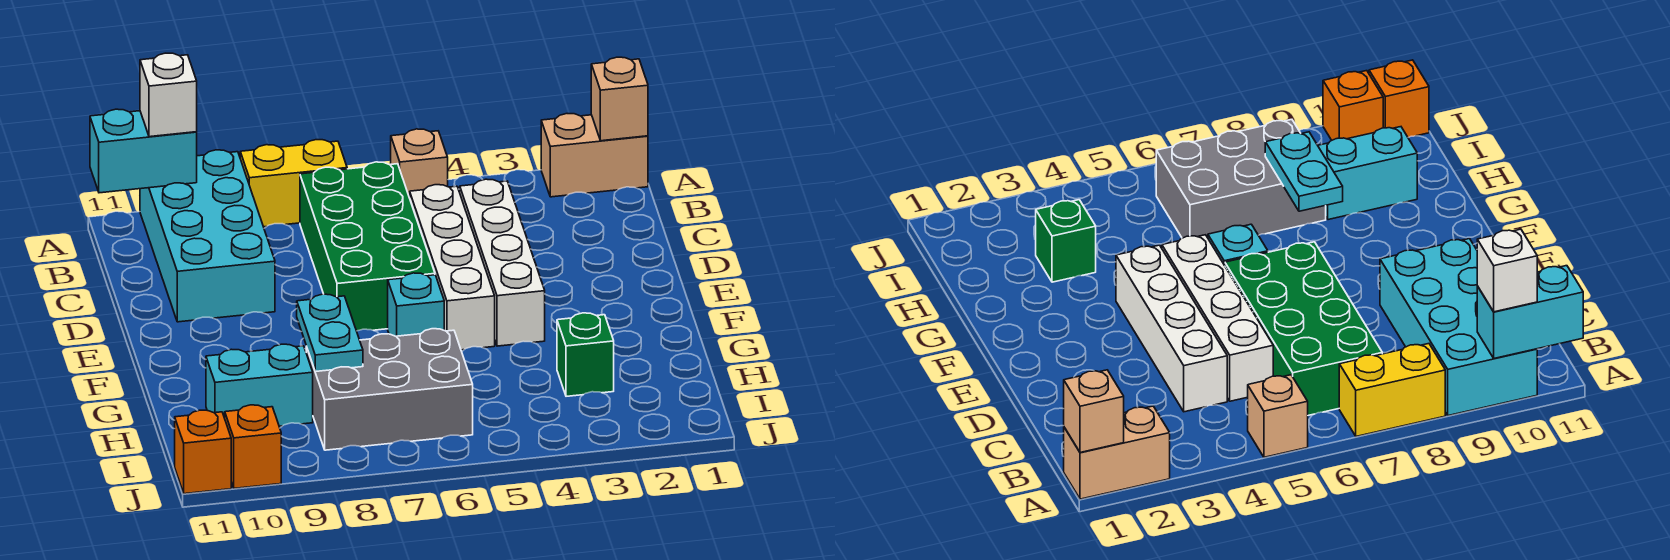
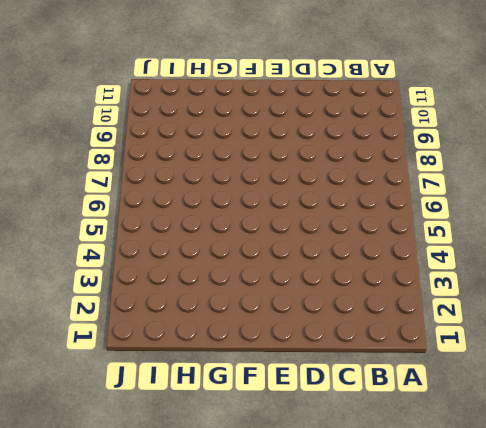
none -> tan 1x2 brick [541,114,648,197]
none -> tan 1x1 brick [391,129,448,198]
none -> yellow 1x2 brick [240,140,347,227]

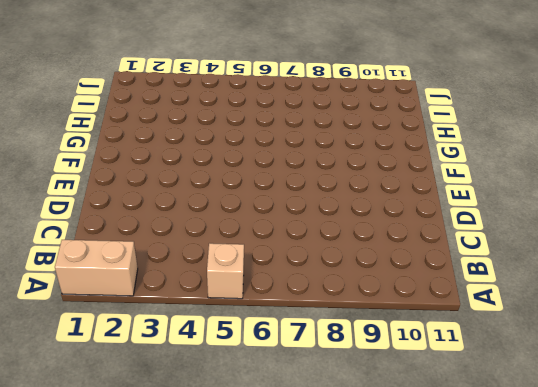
none -> yellow 1x2 brick [240,140,347,227]
none -> cyan 2x4 brick [140,150,275,322]
none -> green 2x4 brick [300,162,435,331]

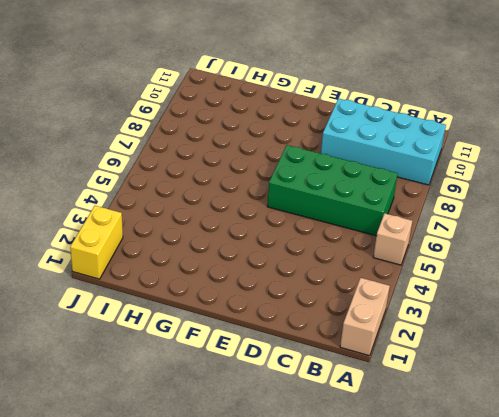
yellow 1x2 brick [70,206,123,279] -> yellow 1x2 brick moved to [240,140,347,227]
none -> white 1x4 brick [460,179,545,346]
none -> white 1x4 brick [410,185,495,350]
none -> cyan 1x1 brick [388,273,444,336]

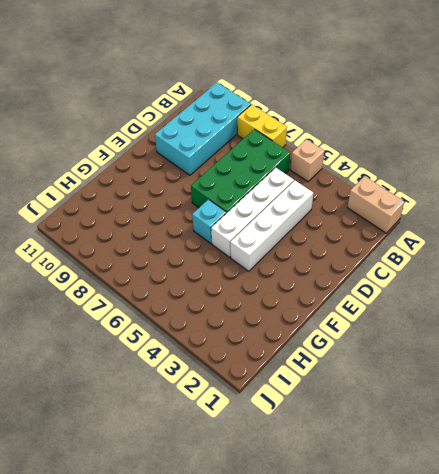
none -> green 1x1 brick [557,313,614,396]
none -> grey 2x3 brick [306,329,473,450]
none -> cyan 1x2 brick [206,344,313,426]

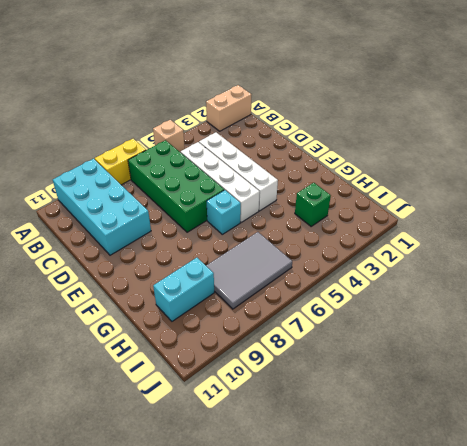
grey 2x3 tile [206,232,292,309] -> grey 2x3 brick [306,329,473,450]
none -> orange 1x1 brick [225,405,281,488]
none -> orange 1x1 brick [175,410,231,494]
none -> tan 1x1 brick [591,57,648,141]

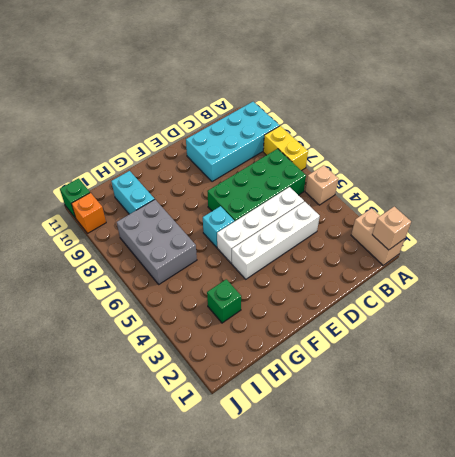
green 1x1 brick [60,178,90,218] -> orange 1x1 brick [175,410,231,494]
none -> cyan 1x2 brick [90,109,197,193]
none -> cyan 1x2 plate [297,294,363,372]
none -> white 1x1 brick [140,53,197,137]

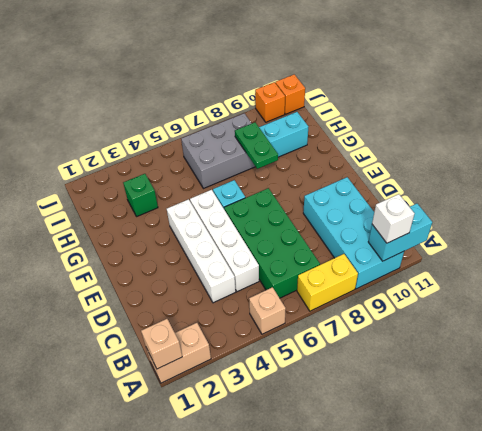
green 1x2 plate [235,122,278,169] -> cyan 1x2 plate [297,294,363,372]

